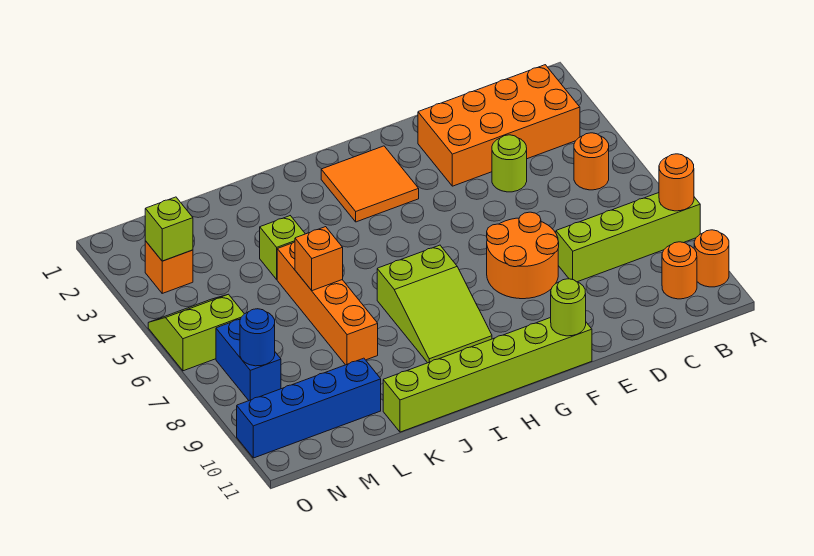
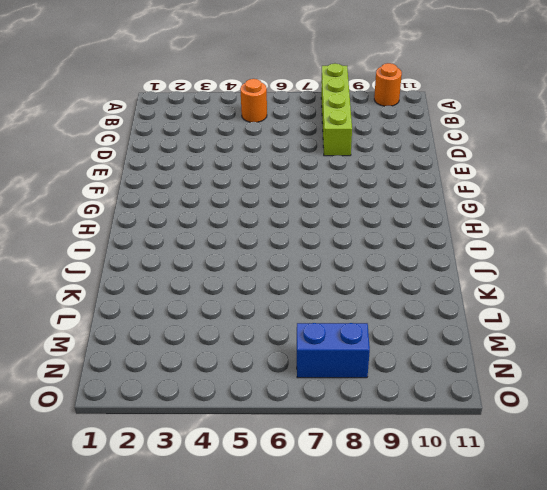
none -> orange 2x4 brick [418,65,580,186]
none -> orange 1x1 round brick [662,242,697,299]
none -> lime 1x1 round brick [492,135,527,192]

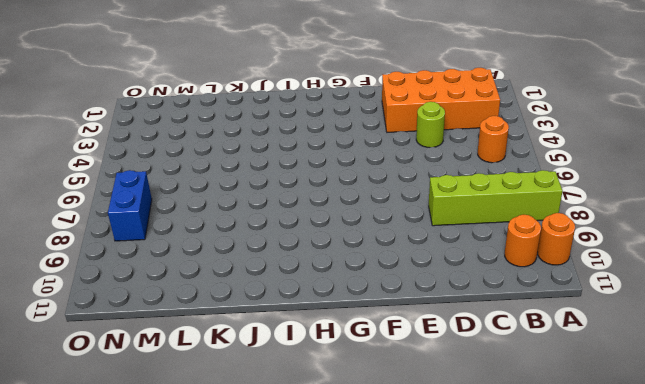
none -> orange 2x2 round brick [487,212,559,299]
none -> lime 1x6 brick [383,318,592,432]
none -> orange 2x2 tile [321,146,419,222]

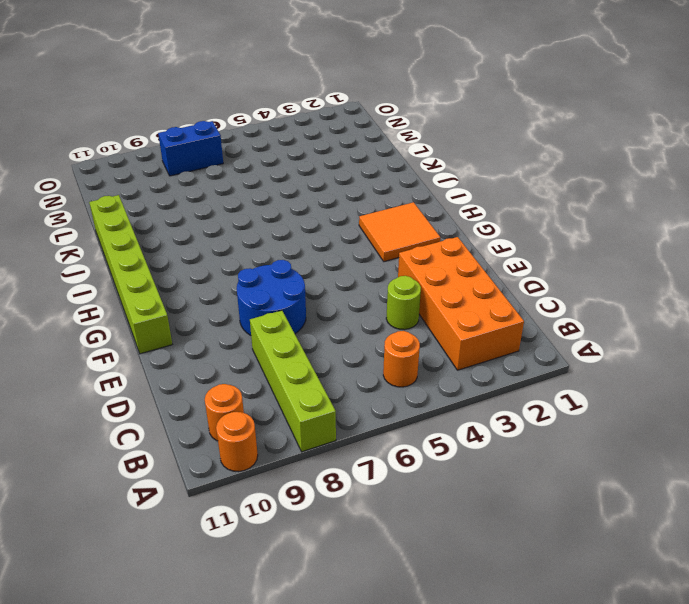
blue 2x2 round brick [237,260,306,335] -> orange 2x2 round brick [487,212,559,299]
none -> lime 2x3 slope [377,245,492,363]
none -> lime 1x1 brick [260,216,305,279]
none -> orange 1x4 brick [277,242,378,365]

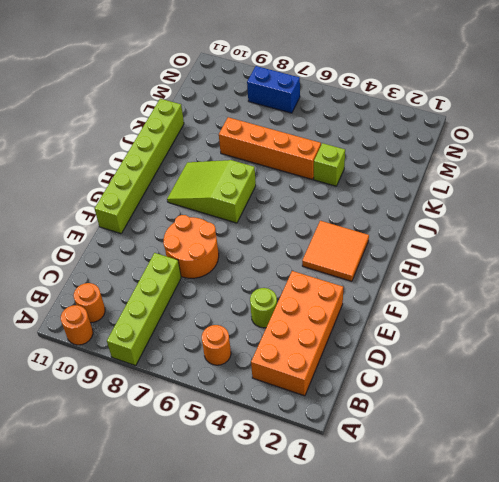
none -> blue 1x4 brick [237,358,381,458]
none -> orange 1x1 brick [145,241,193,293]
none -> lime 2x2 slope [148,294,244,371]

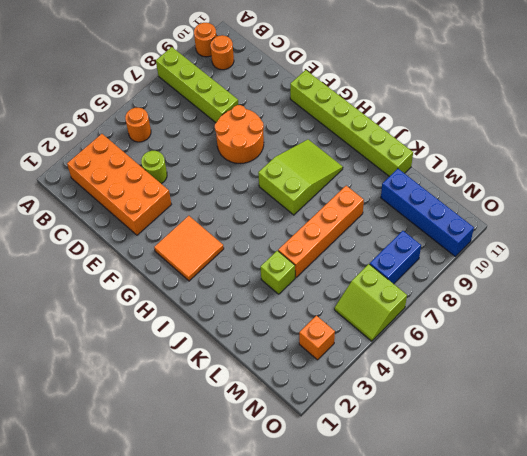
none -> orange 1x1 round brick [659,154,694,211]
none -> lime 1x1 round brick [551,279,586,336]
none -> orange 1x1 brick [295,227,343,291]

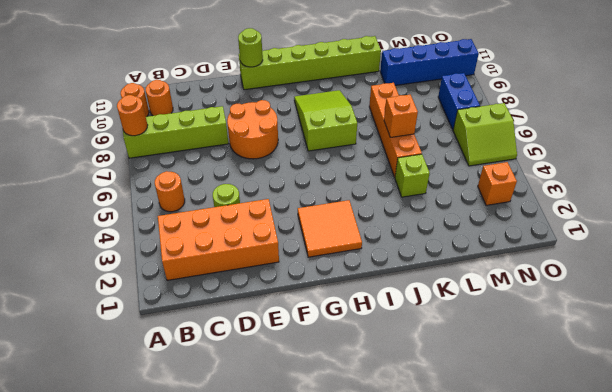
none -> lime 1x1 brick [145,197,193,261]
none -> blue 1x1 round brick [240,309,275,366]

